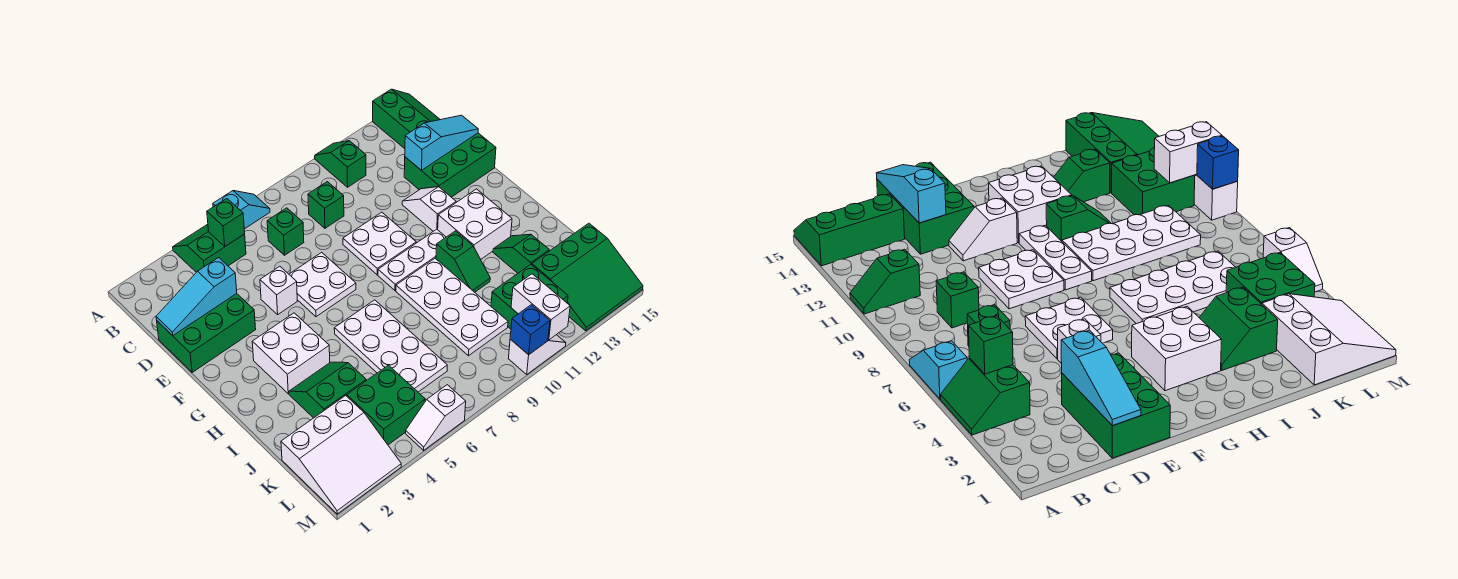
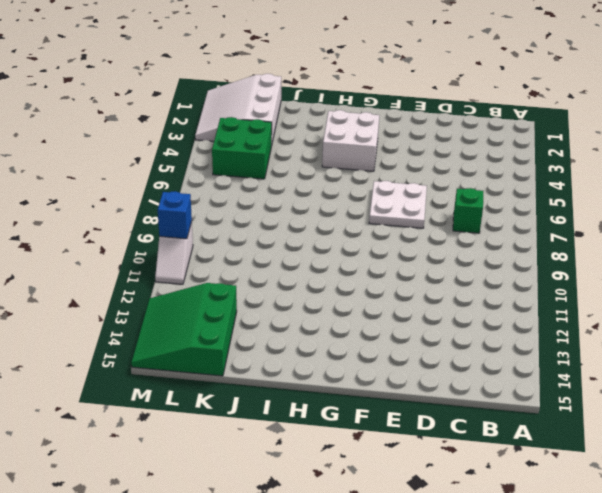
none -> green 2x2 slope [173,224,246,272]
none -> cyan 1x2 slope [213,191,270,229]
none -> green 1x2 slope [315,141,366,187]
none -> green 2x3 slope [373,89,440,149]

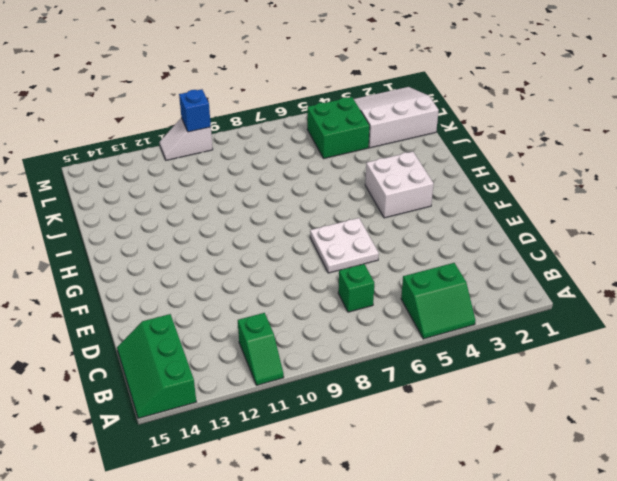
none -> cyan 1x2 slope [213,191,270,229]
none -> green 1x1 brick [308,182,344,228]
none -> green 2x3 brick [157,294,256,372]
none -> green 2x3 brick [404,133,496,197]

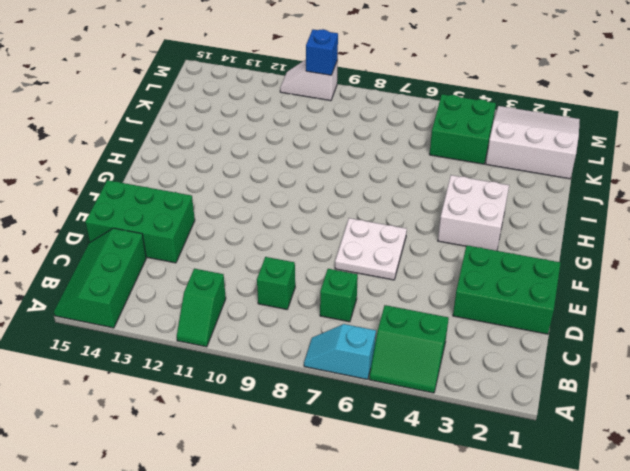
none -> white 1x1 brick [260,266,297,314]
none -> white 2x2 plate [343,212,416,275]
none -> white 1x2 slope [402,187,456,231]
none -> white 1x3 plate [378,229,446,291]

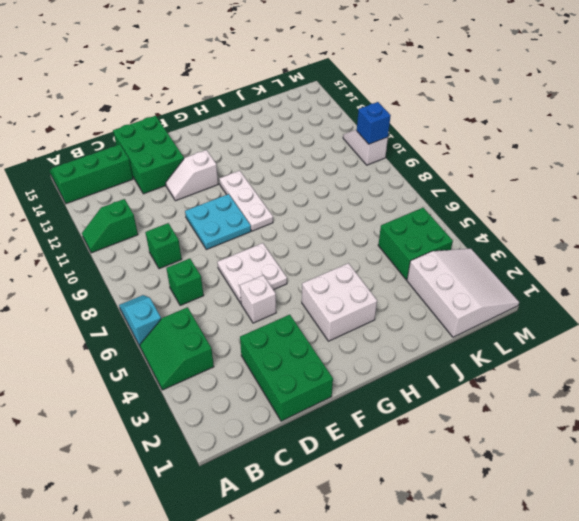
cyan 2x2 plate [185,194,251,250] -> white 2x2 plate [343,212,416,275]
none -> white 2x2 brick [438,189,512,259]
none -> white 2x4 plate [334,300,447,392]
none -> white 2x4 plate [396,258,508,356]
none -> green 1x2 slope [436,231,490,292]

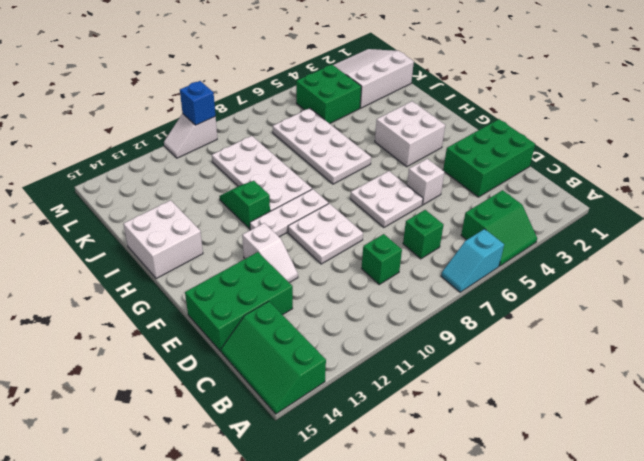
white 2x2 brick [123,200,203,279] -> white 2x2 brick moved to [438,189,512,259]
none -> green 1x2 slope [315,141,366,187]
none -> green 2x2 slope [289,362,366,418]
none -> green 1x2 slope [493,234,549,273]
none -> green 2x2 brick [491,264,568,329]

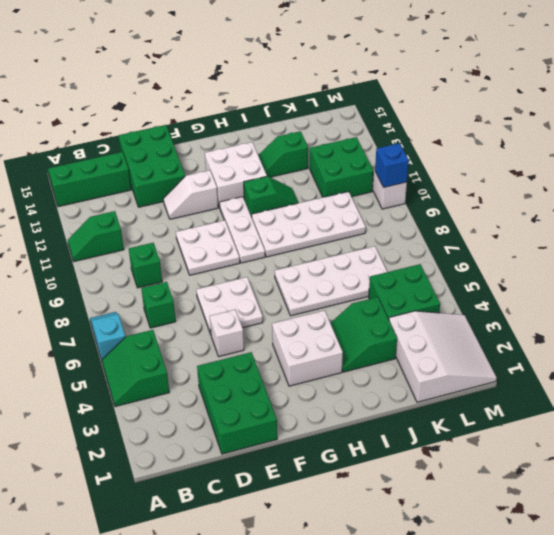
none -> green 3x3 slope [532,223,643,331]
none -> white 1x2 slope [406,385,466,450]
none -> green 1x1 brick [207,199,245,246]
none -> cyan 1x3 slope [156,258,237,336]

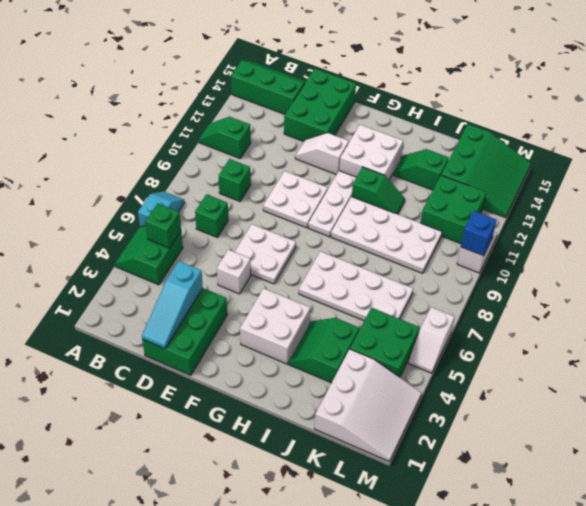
none -> cyan 1x3 slope [405,115,478,170]
none -> white 1x2 brick [511,274,570,340]

